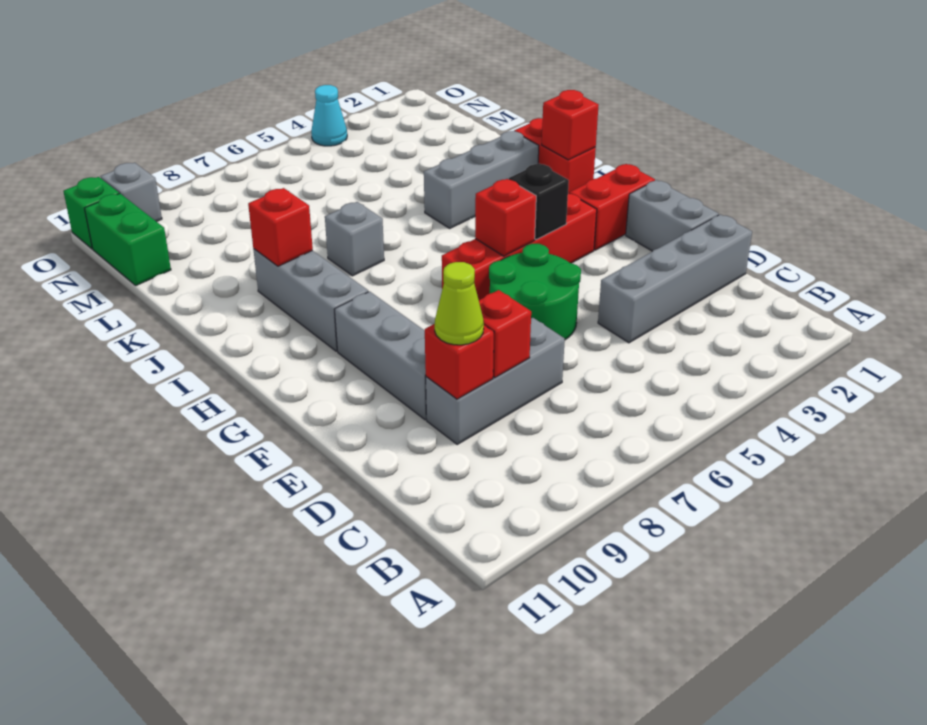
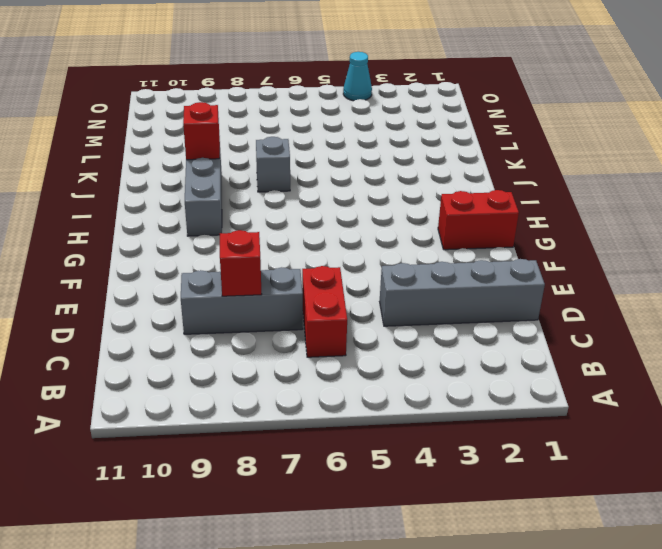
red 1x2 brick [302,266,347,357] -> red 1x2 brick moved to [515,118,596,193]
none -> grey 1x2 brick [626,180,719,251]
none -> green 2x2 round brick [489,244,581,340]
none -> grey 1x3 brick [334,291,427,420]

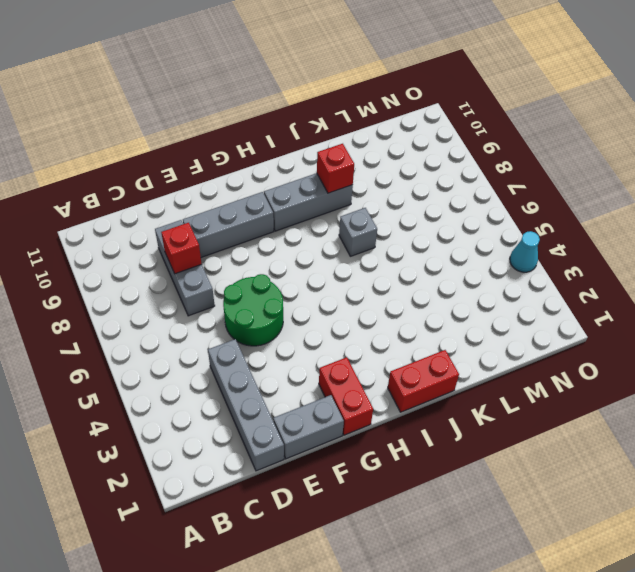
none -> red 1x4 brick [442,193,597,300]
none -> grey 1x3 brick [424,131,539,228]
none -> green 1x2 brick [85,194,171,285]

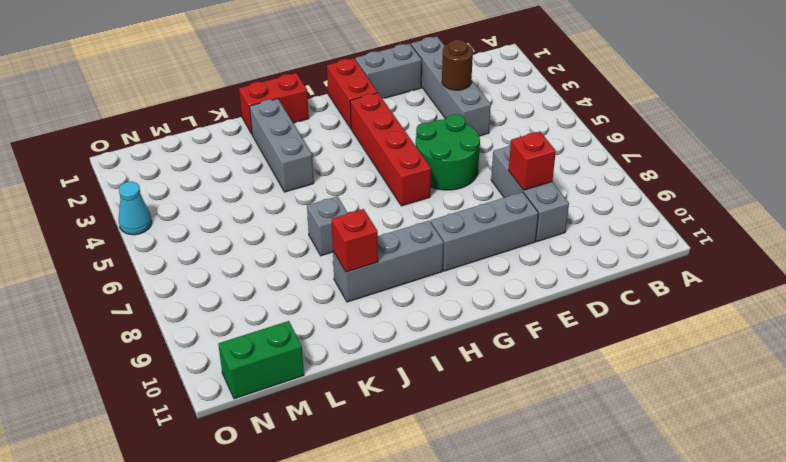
brown 1x1 round brick [442,40,473,90] -> none
none -> grey 1x1 brick [100,163,162,222]
none -> green 1x1 brick [63,177,119,249]
none -> red 1x1 brick [425,324,494,399]

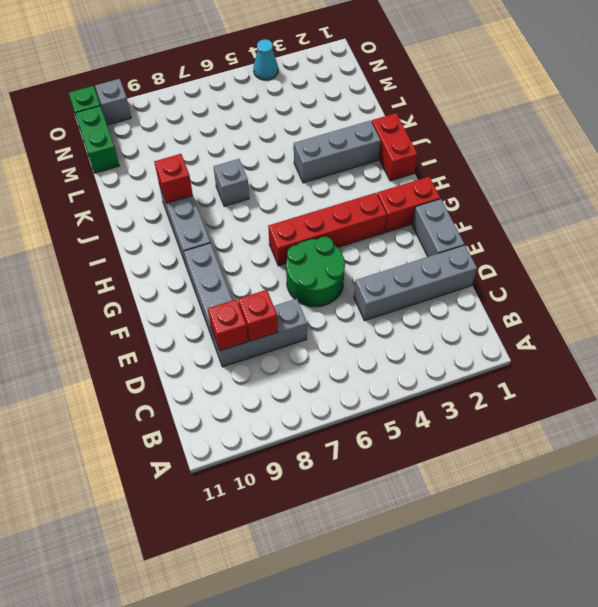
none -> black 1x1 brick [509,164,569,239]
none -> red 1x1 brick [475,179,536,256]
none -> red 1x1 brick [542,90,599,160]

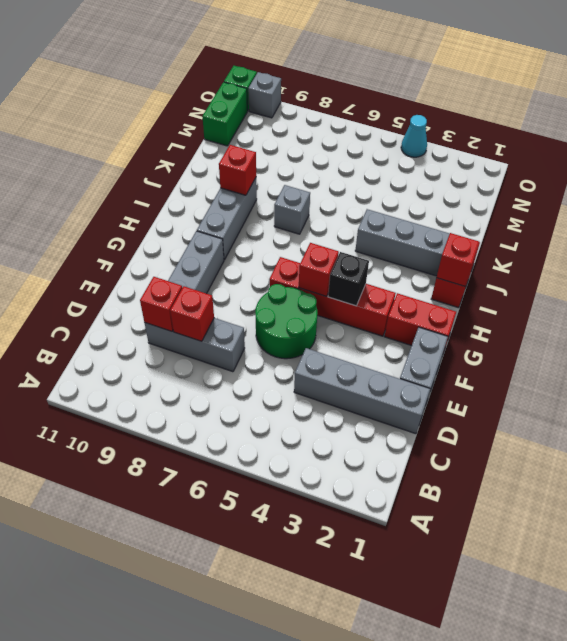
none -> lime 1x1 cone [435,262,484,345]

